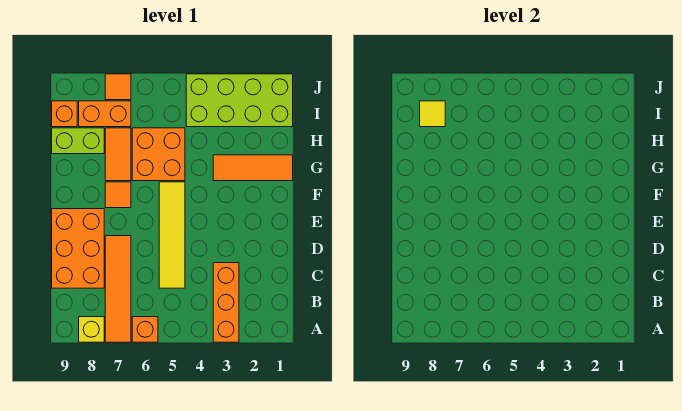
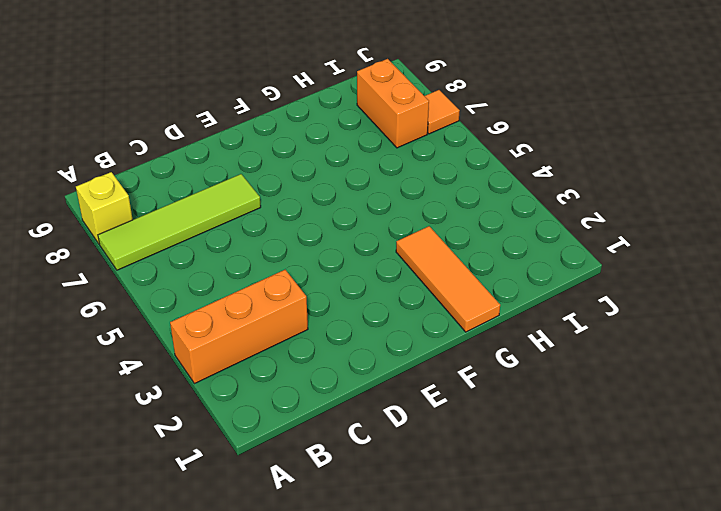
lime 1x4 tile [98,174,261,270] -> orange 1x4 tile [105,236,131,342]
none -> orange 1x1 brick [132,317,158,342]
none -> yellow 1x4 tile [159,182,185,288]
none -> orange 2x3 brick [52,209,104,288]

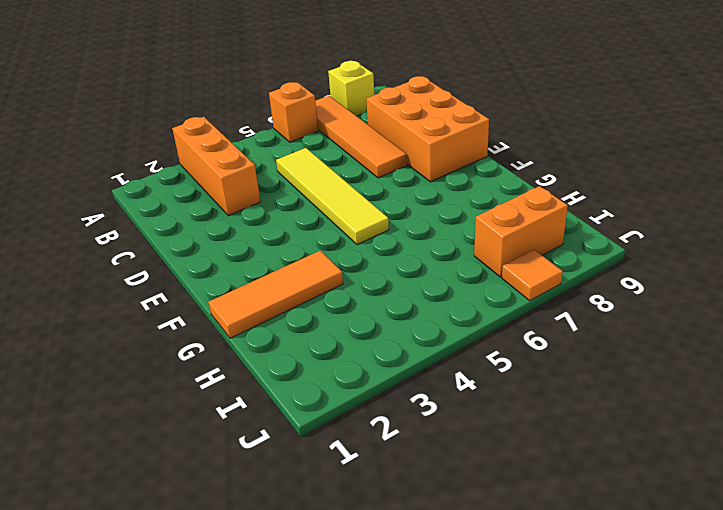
none -> orange 1x1 tile [105,182,131,208]
none -> orange 2x2 brick [132,128,185,181]
none -> orange 1x2 tile [105,128,131,181]

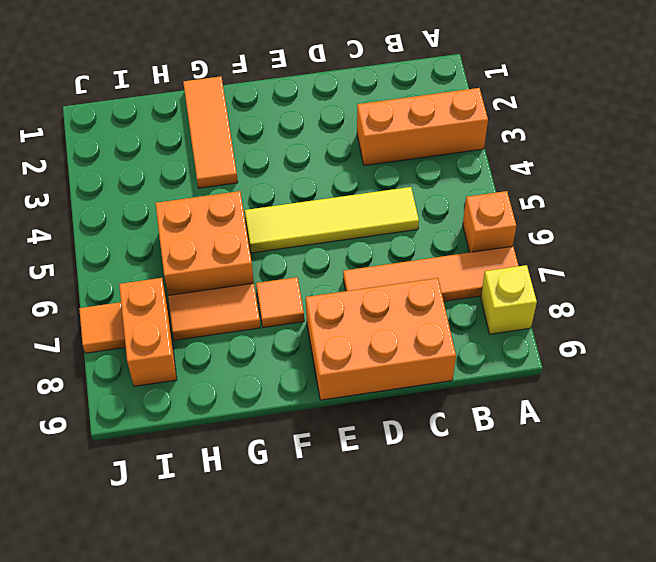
none -> lime 1x2 brick [52,128,104,154]
none -> lime 2x4 brick [186,74,293,127]
none -> orange 1x1 brick [52,101,77,127]

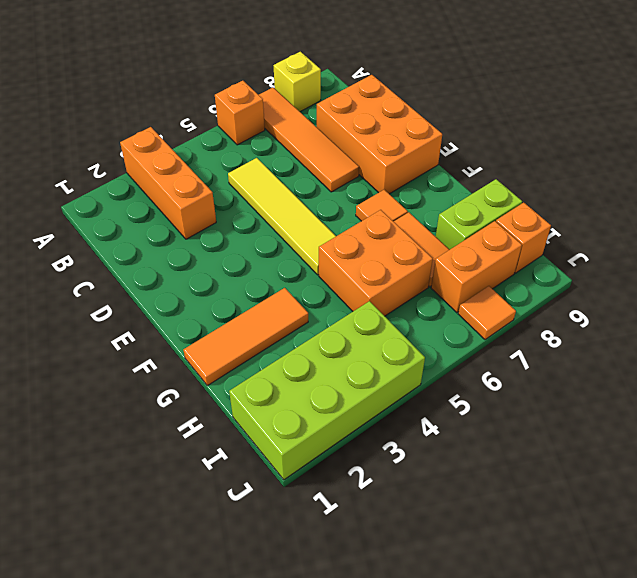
none -> yellow 1x1 tile [420,101,445,127]

